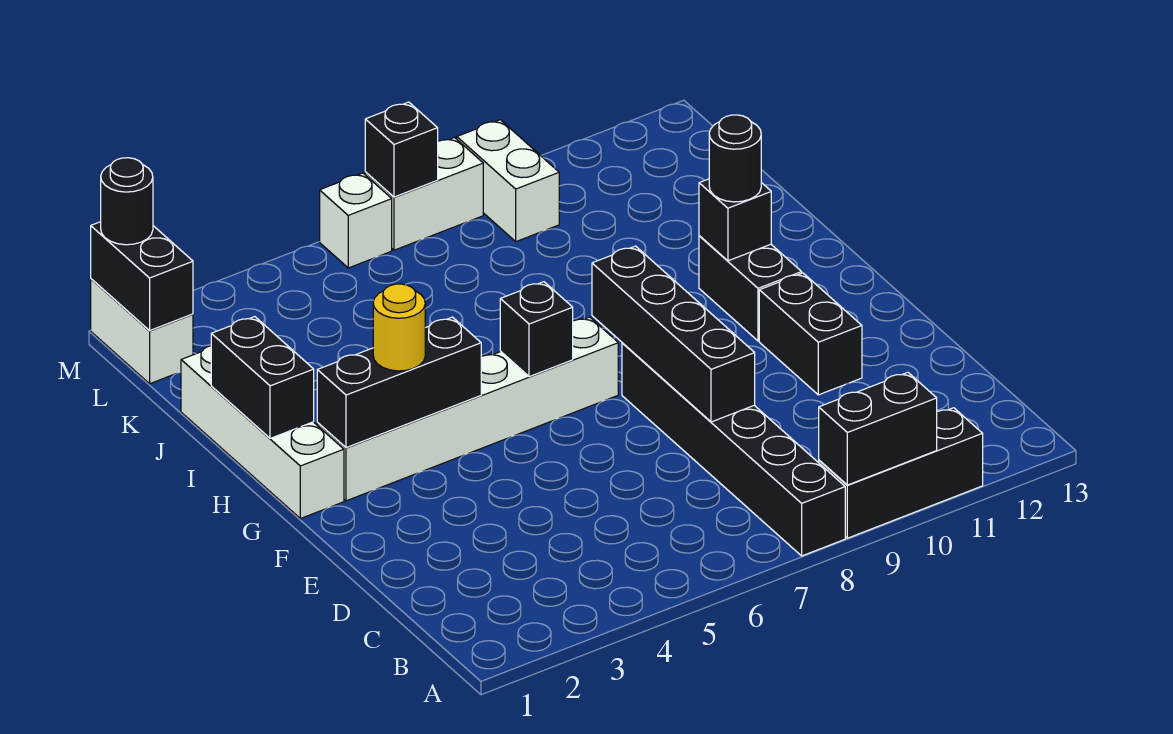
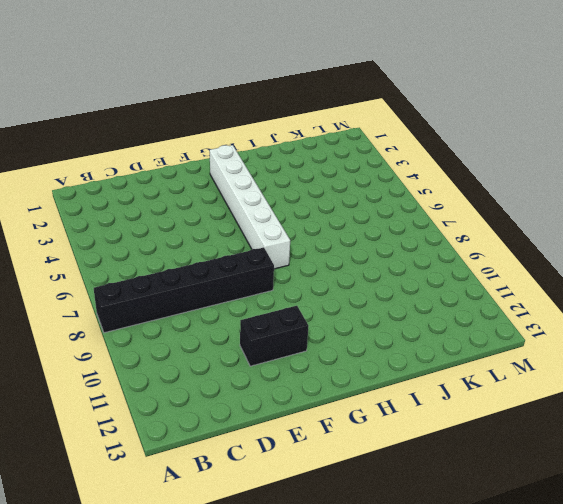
none -> black 1x3 brick [819,408,983,538]
none -> white 1x4 brick [181,346,344,519]
none -> black 1x2 brick [699,236,802,341]

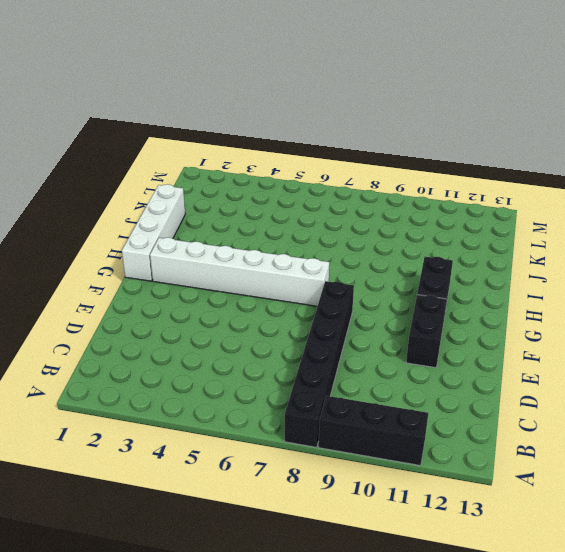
none -> white 1x2 brick [91,279,193,384]
none -> white 1x2 brick [457,120,559,242]
none -> white 1x1 brick [320,173,392,268]

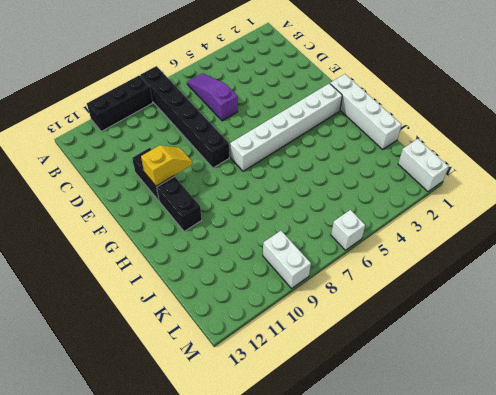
purple 1x3 slope [187,73,238,121] -> none
yellow 1x2 slope [141,145,193,186] -> none
none -> white 1x2 brick [365,138,483,250]
none -> black 1x2 brick [819,372,937,485]
none -> black 1x4 brick [592,246,755,422]

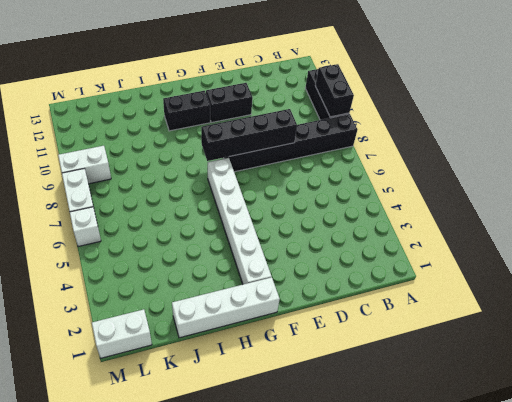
none -> black 1x3 brick [317,317,481,448]
none -> black 1x1 brick [500,282,573,377]
none -> black 1x2 brick [211,317,314,438]

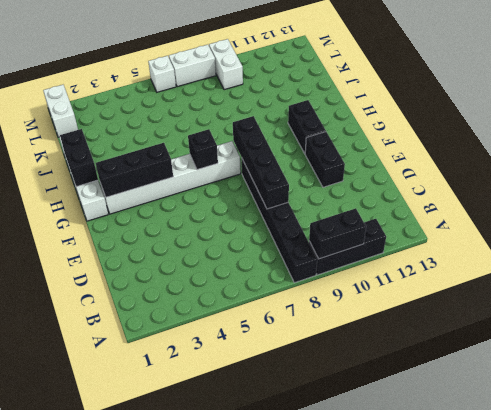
none -> black 1x1 brick [699,179,771,261]
none -> black 1x2 brick [91,222,193,330]
none -> black 1x1 brick [365,102,438,197]

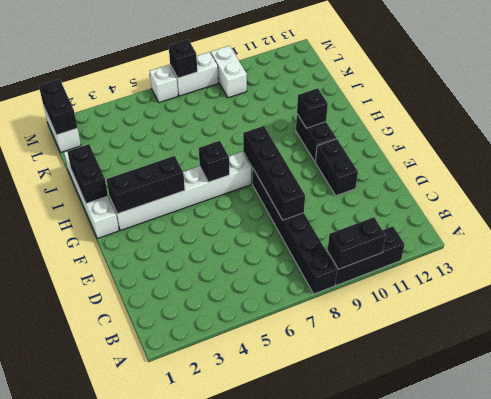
none -> yellow 1x1 round brick [373,284,425,371]
none -> black 1x1 round brick [709,115,761,202]
none -> black 1x1 round brick [101,158,153,245]

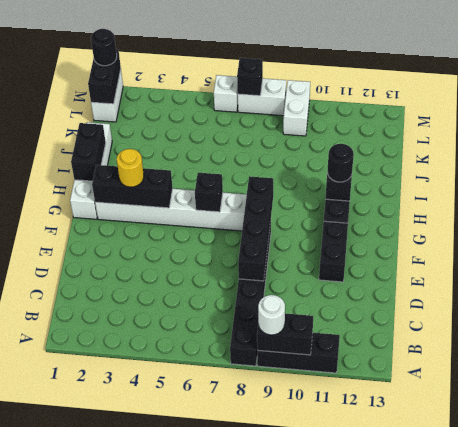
white 1x1 round brick [258,295,285,335] -> none

